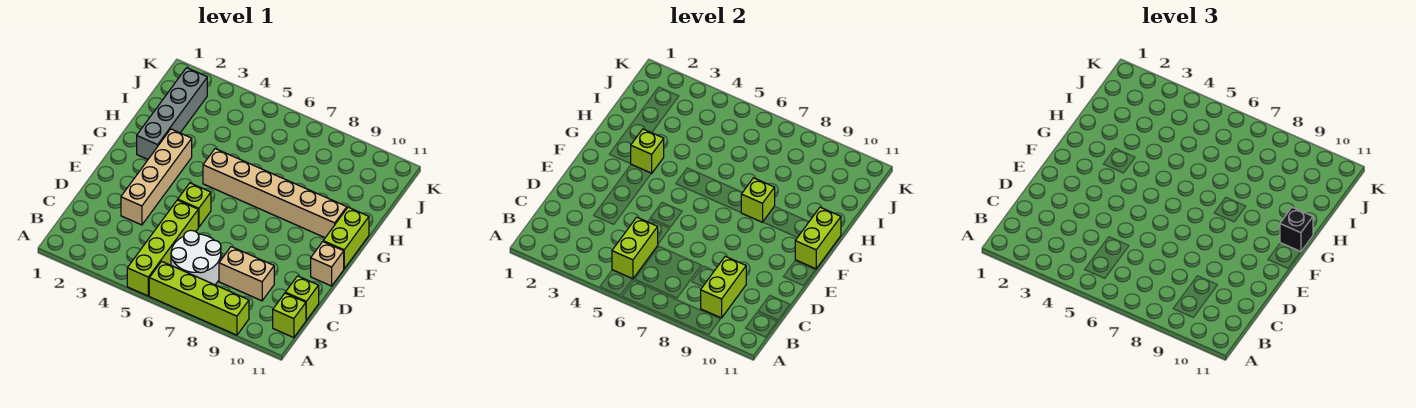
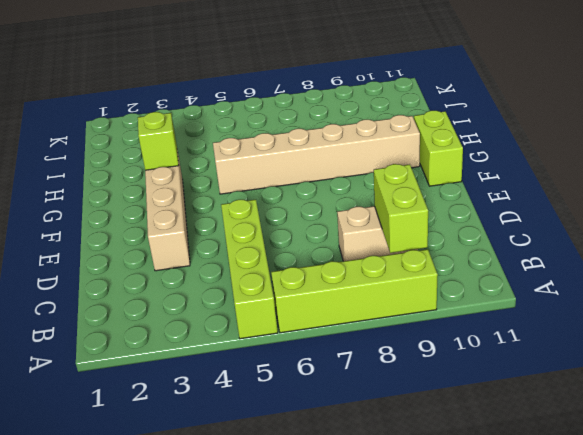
none -> white 2x2 round brick [171,230,221,285]
none -> lime 1x1 brick [273,293,306,338]
none -> lime 1x1 brick [285,276,319,320]

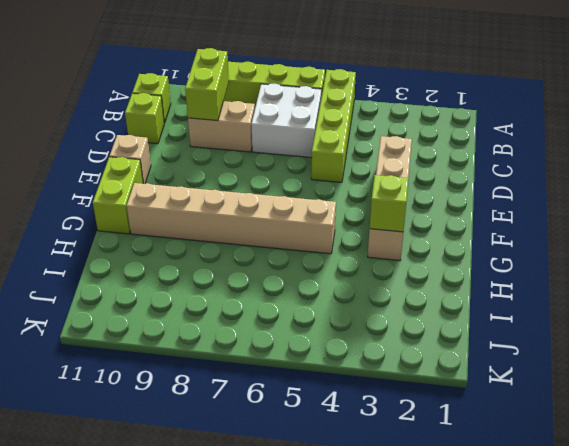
white 2x2 brick [251,84,322,158] -> white 2x2 round brick [171,230,221,285]
none -> lime 1x1 brick [178,183,211,227]
none -> grey 1x4 brick [137,68,207,159]
none -> lime 1x2 brick [612,217,658,279]

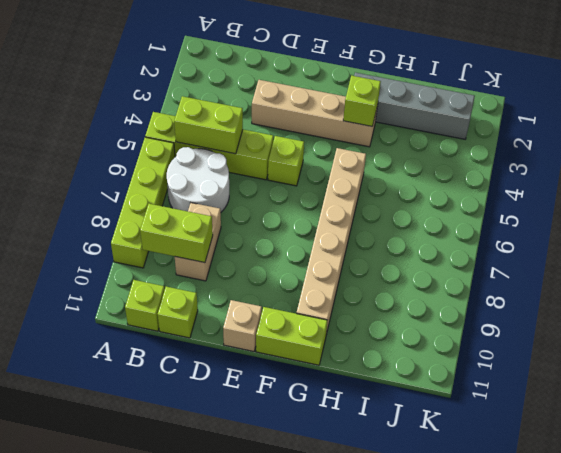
none -> lime 1x2 brick [795,207,841,269]
none -> lime 1x1 brick [741,178,775,222]
none -> black 1x1 brick [1280,207,1313,252]

